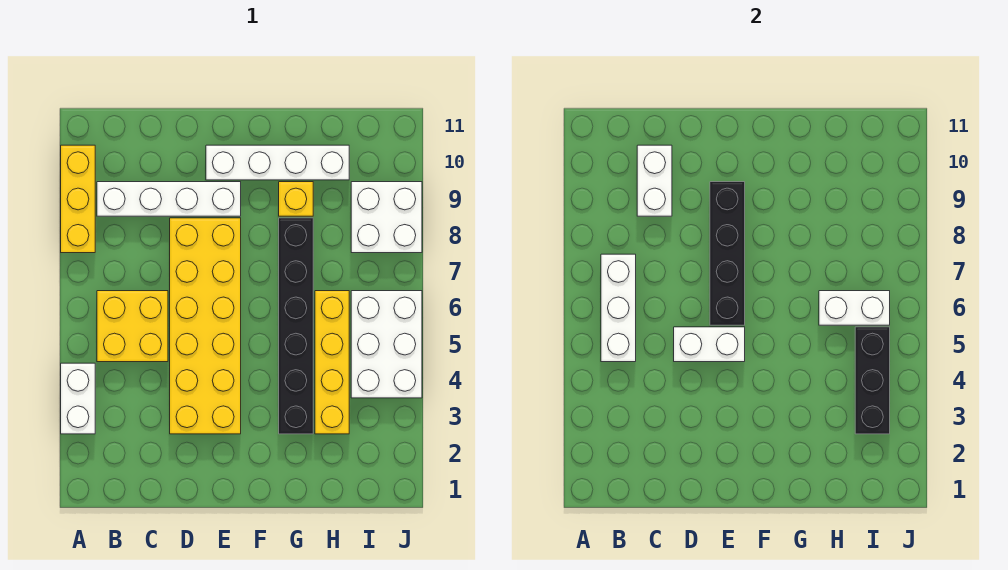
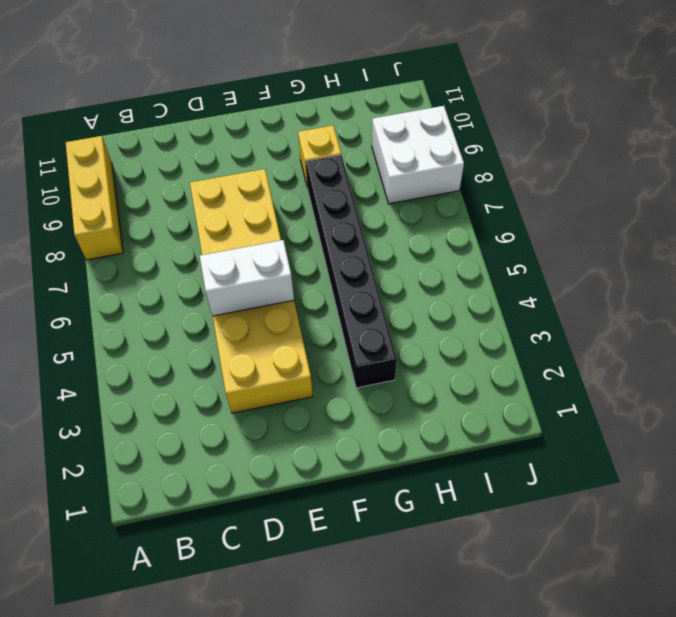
none -> white 1x2 brick [61,363,95,434]
none -> yellow 2x2 brick [97,291,168,362]
none -> white 1x4 brick [97,182,241,216]

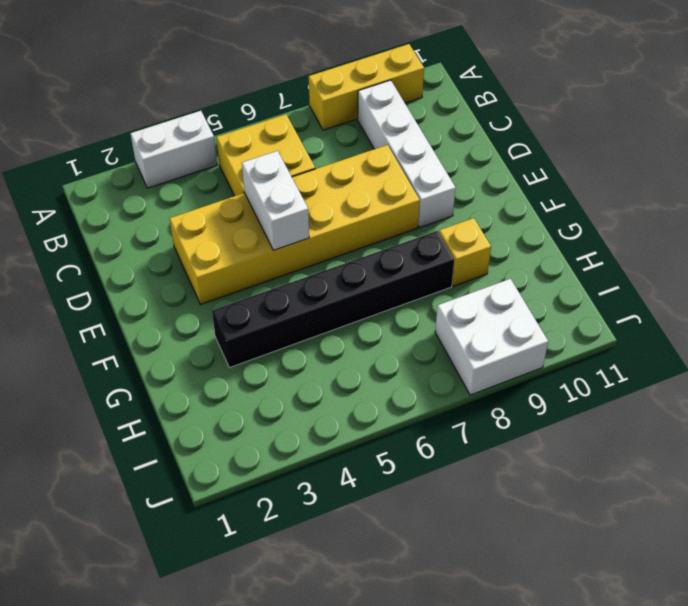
none -> white 1x4 brick [206,145,349,180]
none -> yellow 1x4 brick [315,291,349,434]
none -> white 2x3 brick [351,291,422,398]

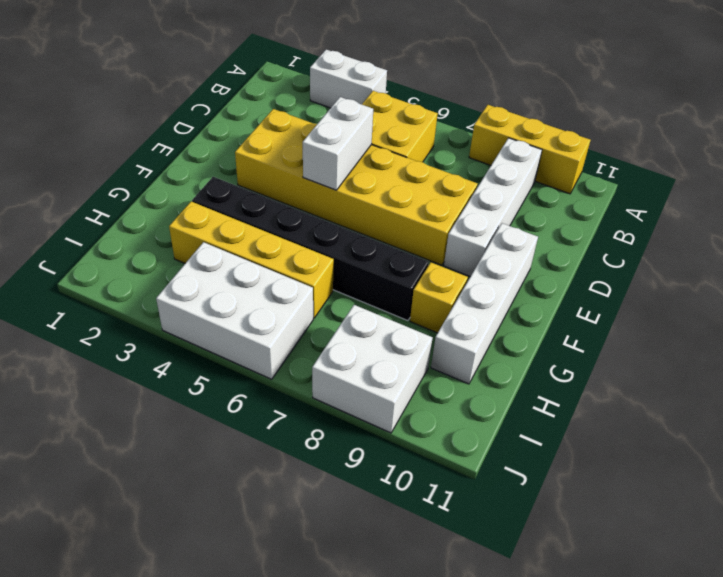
none -> white 1x3 brick [601,254,636,362]
none -> white 1x2 brick [637,145,672,216]
none -> black 1x4 brick [710,182,745,325]

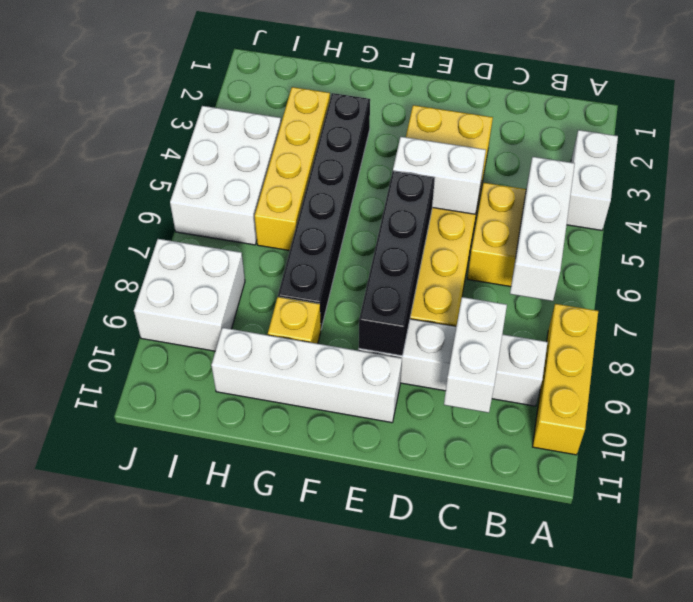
none -> white 1x2 brick [819,291,890,325]
none -> black 1x3 brick [855,327,890,434]

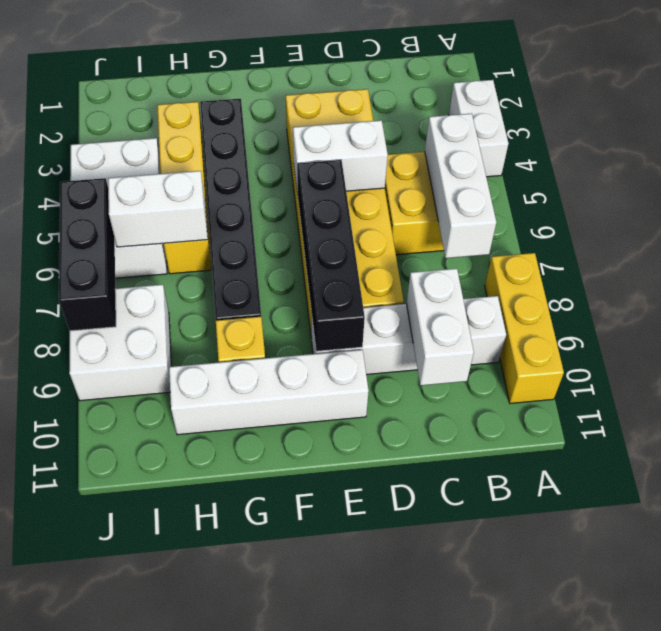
black 1x3 brick [59,178,116,331] -> black 1x3 brick moved to [855,327,890,434]

